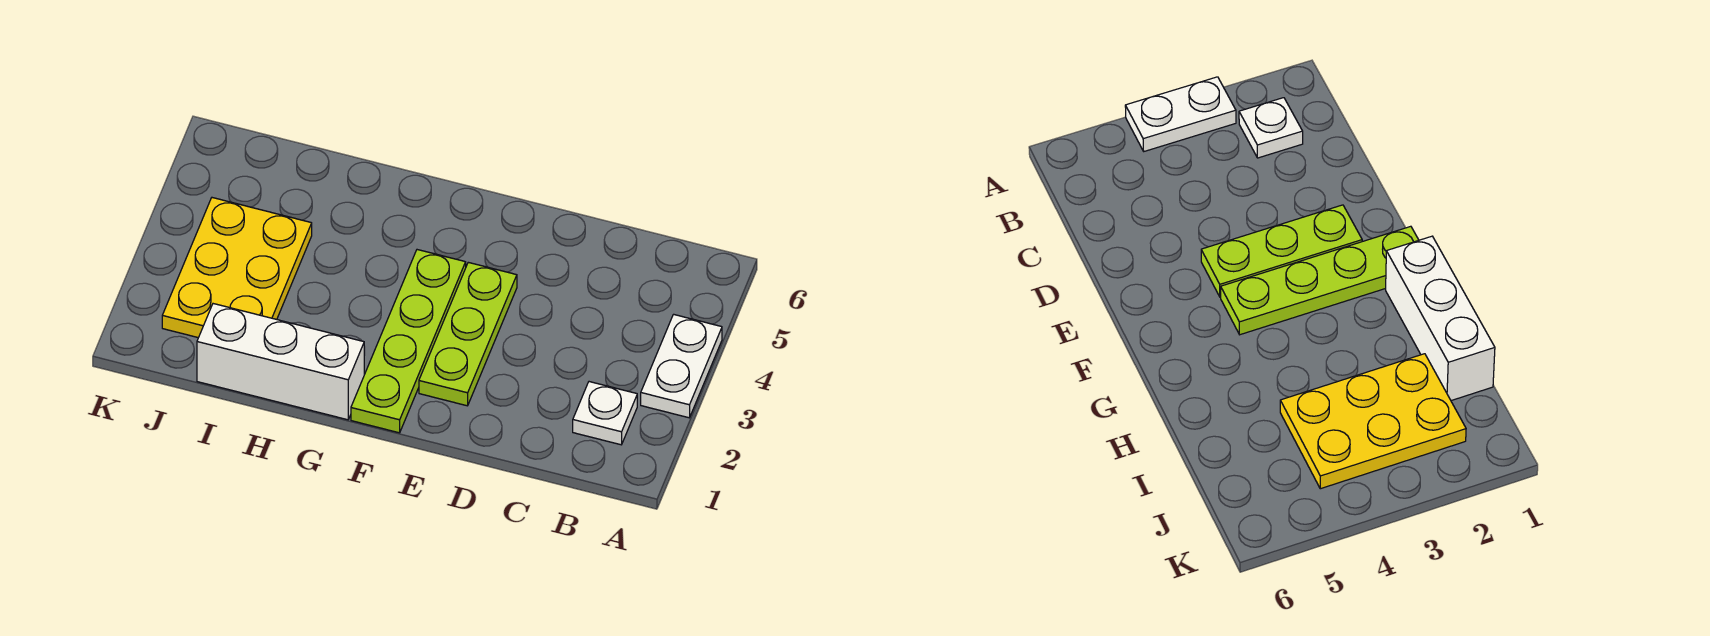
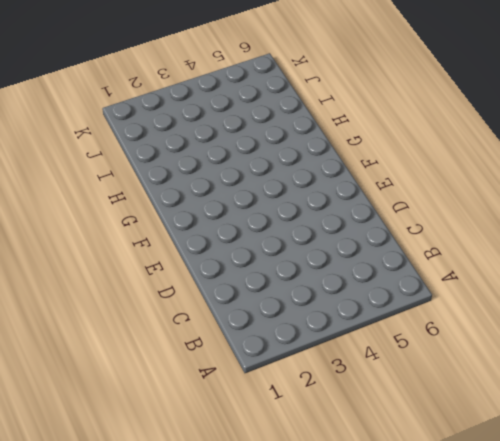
none -> white 1x2 plate [641,314,722,418]
none -> white 1x1 plate [573,382,637,445]

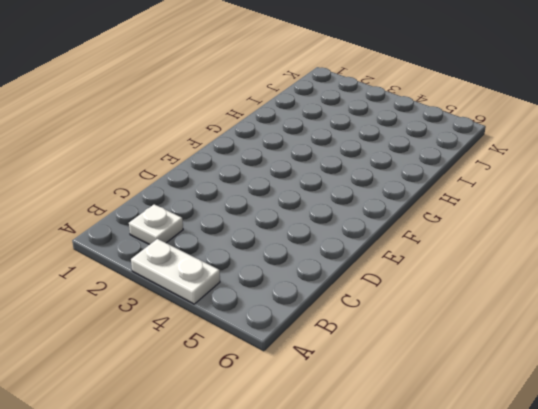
none -> lime 1x3 plate [419,262,517,406]
none -> lime 1x4 plate [351,250,466,433]

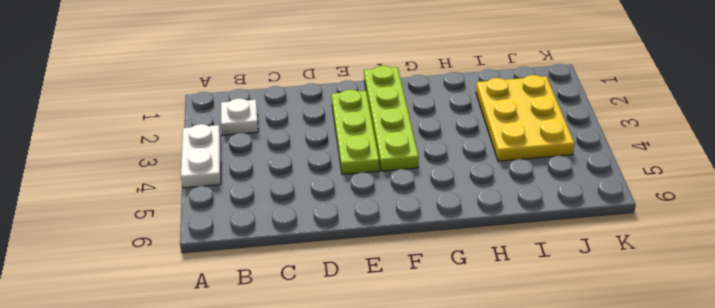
none -> white 1x3 brick [197,304,364,420]

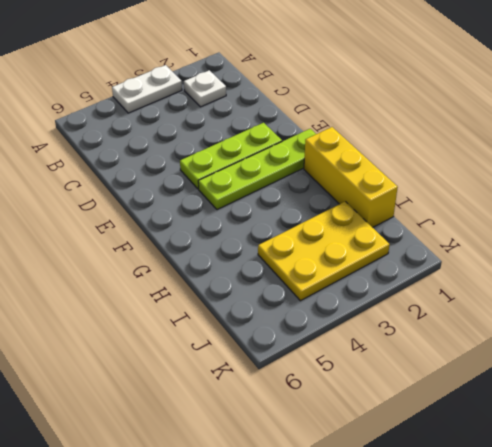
yellow 1x3 brick [304,127,398,227] -> white 1x3 brick [197,304,364,420]

